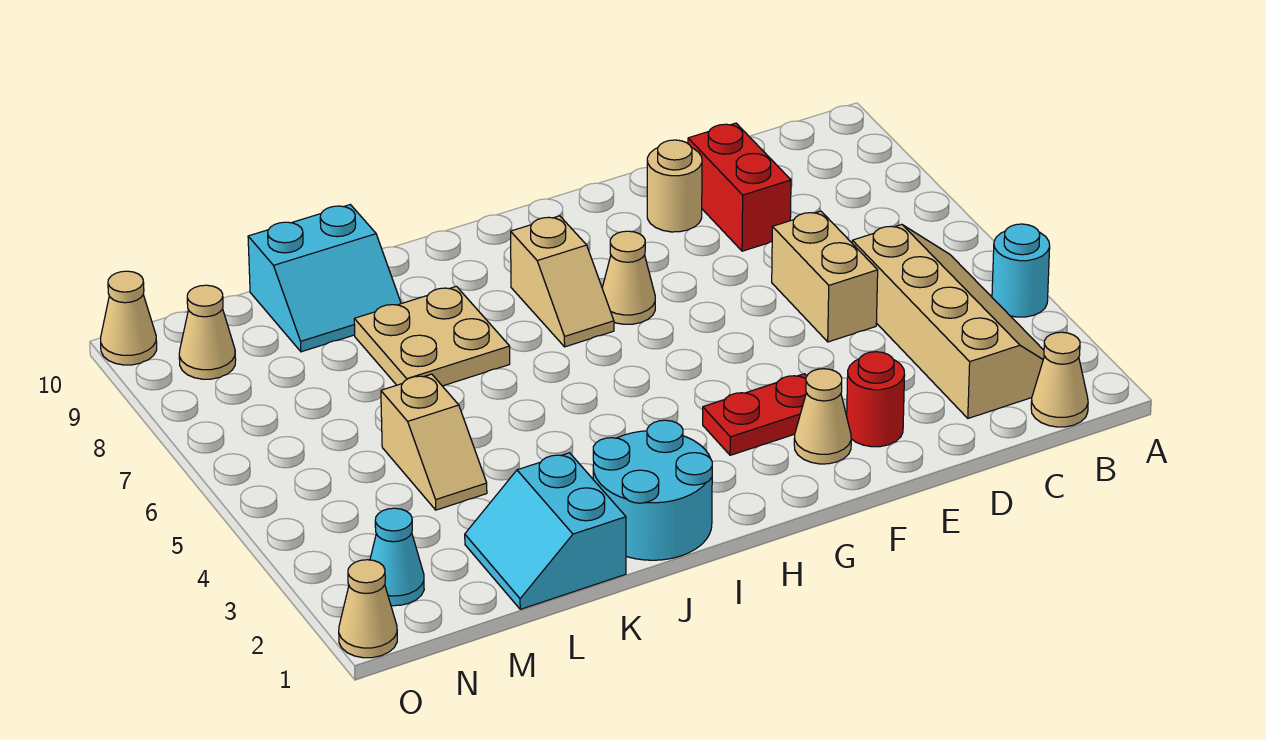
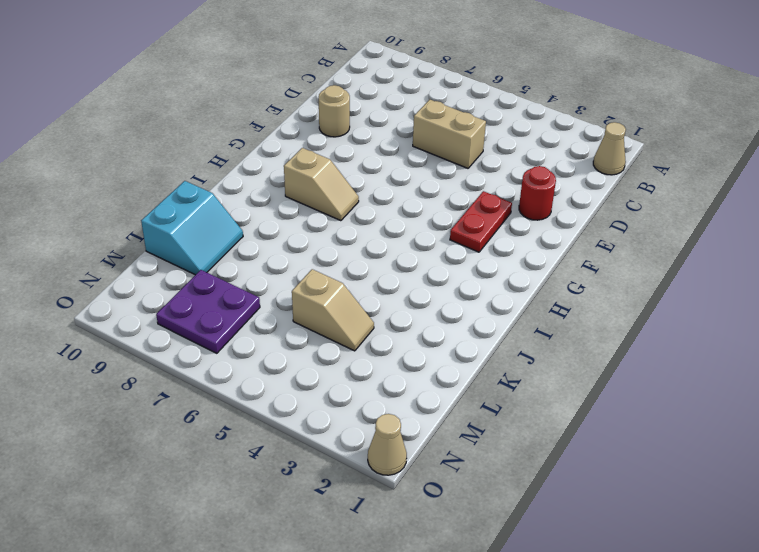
purple 2x2 plate [156,270,260,353] -> none
none -> cyan 1x1 round brick [992,224,1050,317]
none -> tan 2x4 slope [852,225,1044,418]
none -> red 1x2 brick [688,123,791,251]

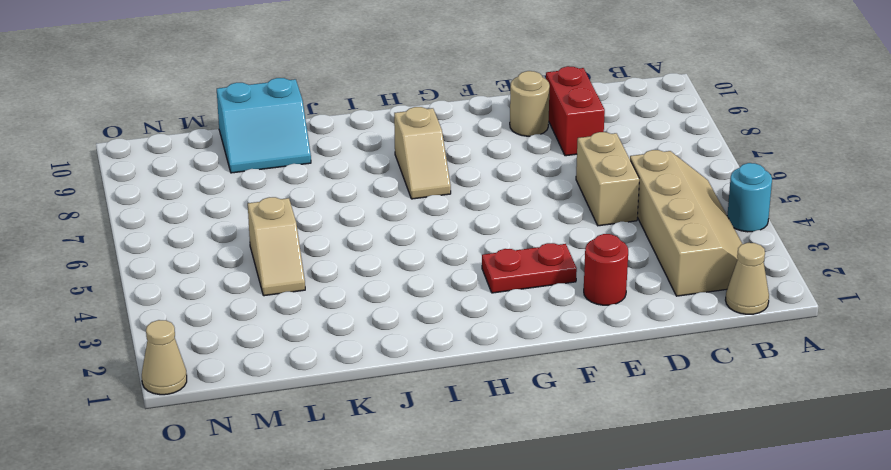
none -> tan 1x1 cone [794,369,851,464]
none -> tan 1x1 cone [602,231,655,324]
none -> cyan 2x2 round brick [593,420,712,560]

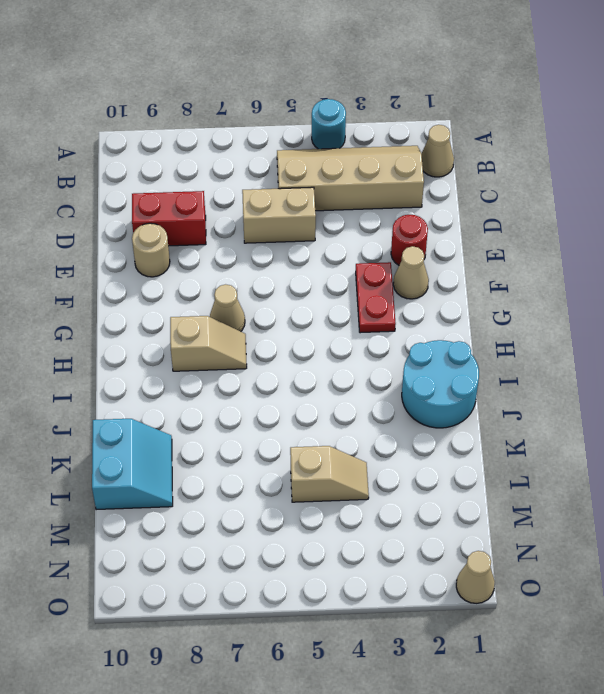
none -> tan 2x2 plate [354,286,510,386]
none -> cyan 2x2 slope [465,453,626,609]
none -> cyan 1x1 cone [370,508,424,606]

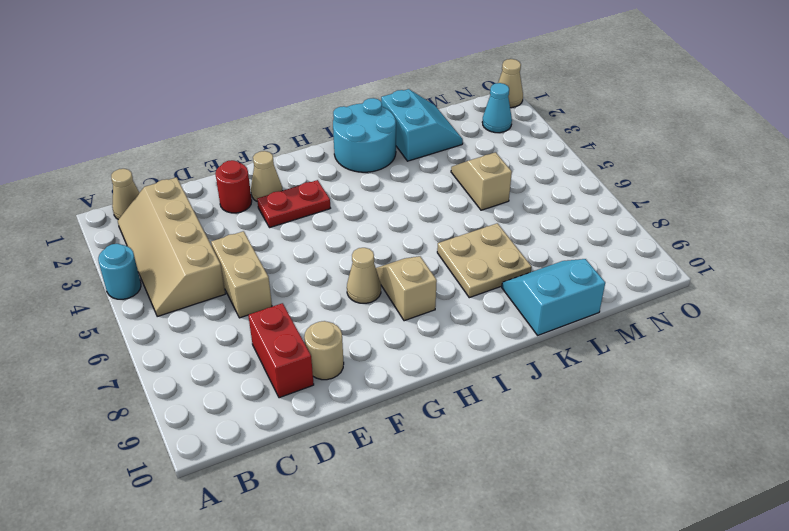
none -> tan 1x1 cone [179,285,236,379]
none -> tan 1x1 cone [101,271,157,365]

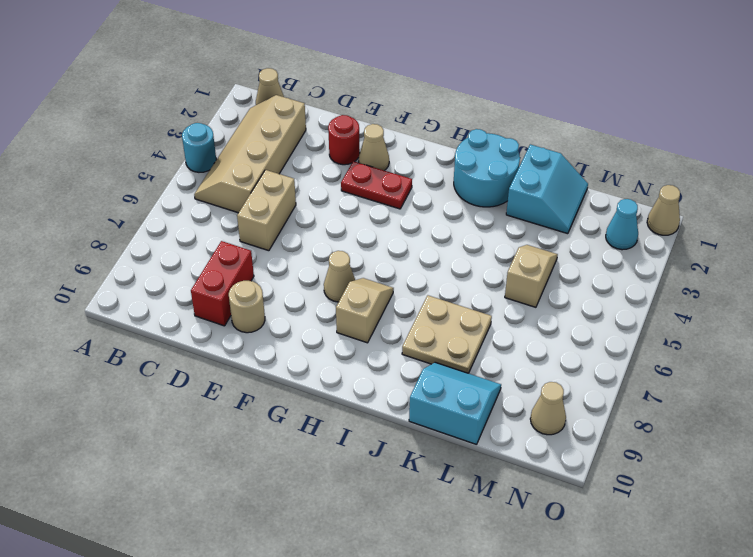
none -> tan 1x1 cone [101,271,157,365]

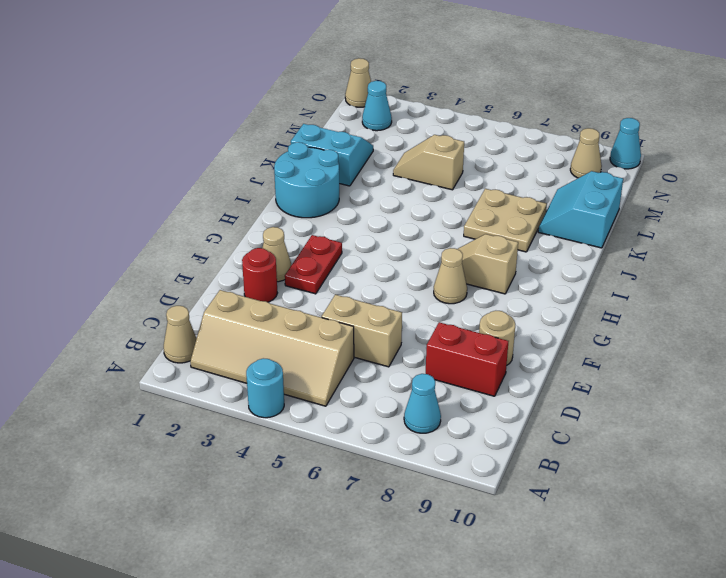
cyan 1x1 cone [404,374,441,433] -> none
cyan 1x1 cone [610,118,641,169] -> tan 1x1 cone [101,271,157,365]

